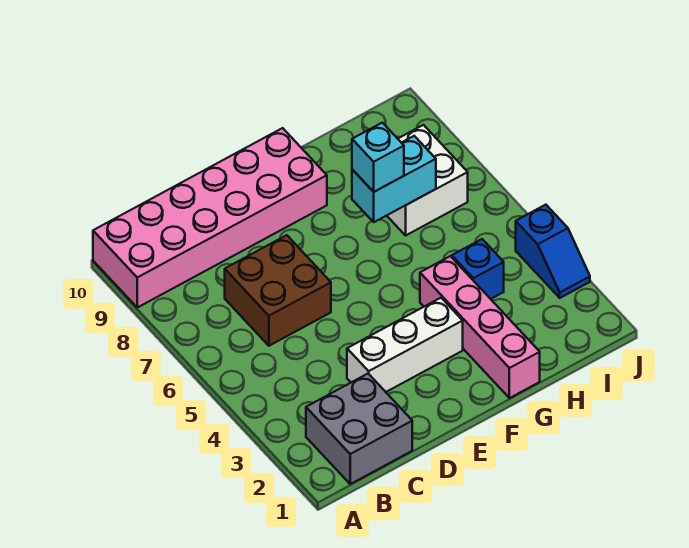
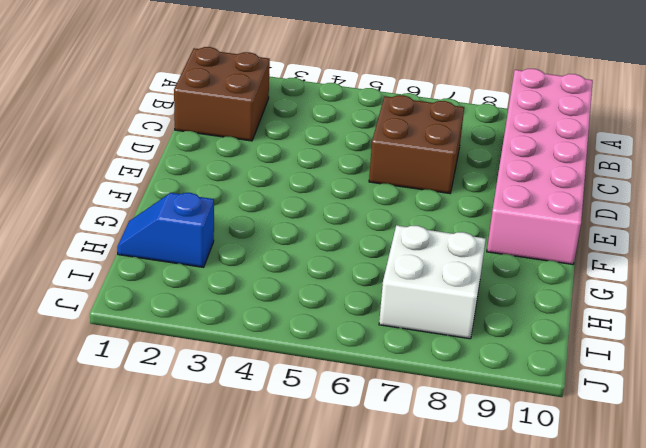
brown 2x2 brick [174,47,270,141] -> grey 2x2 brick [306,374,412,484]
blue 1x2 slope [117,193,214,267] -> blue 1x2 slope moved to [516,205,590,298]
none -> white 1x3 brick [347,298,463,392]
none -> pink 1x4 brick [420,256,540,398]

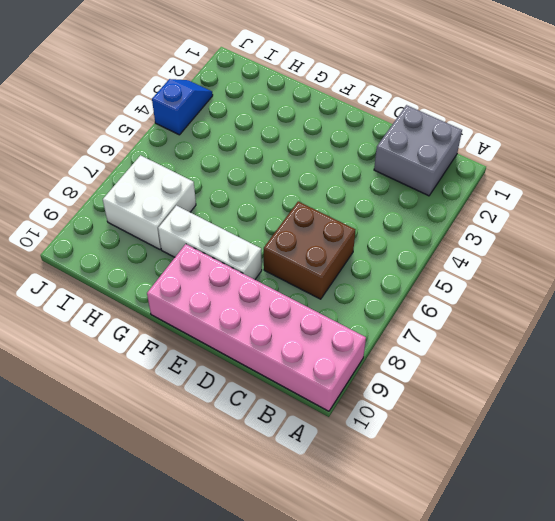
white 1x3 brick [158,206,262,280] -> white 1x3 brick moved to [347,298,463,392]
none -> pink 1x4 brick [420,256,540,398]
none -> blue 1x1 brick [452,239,504,299]

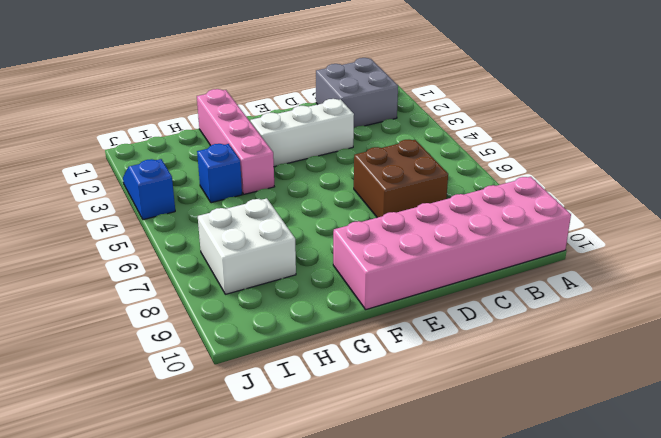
none -> cyan 1x2 brick [352,136,436,222]
none -> cyan 1x1 brick [352,123,404,192]

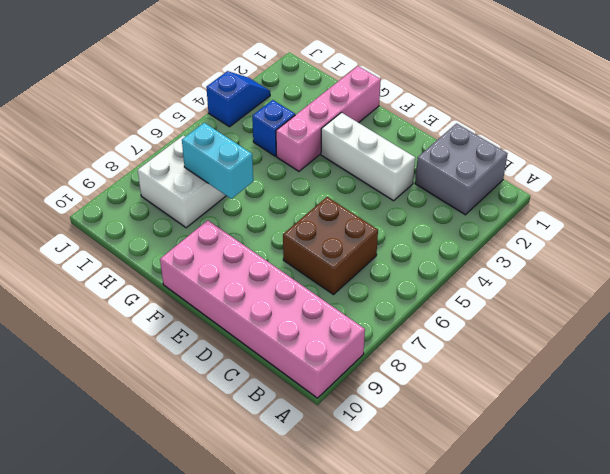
none -> cyan 1x1 brick [352,123,404,192]

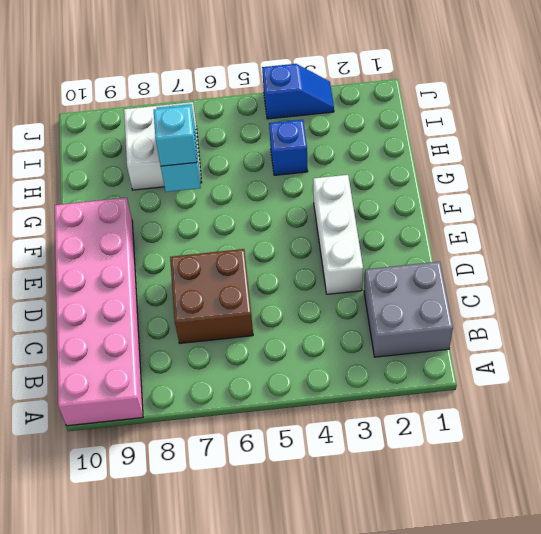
none -> pink 1x4 brick [420,256,540,398]

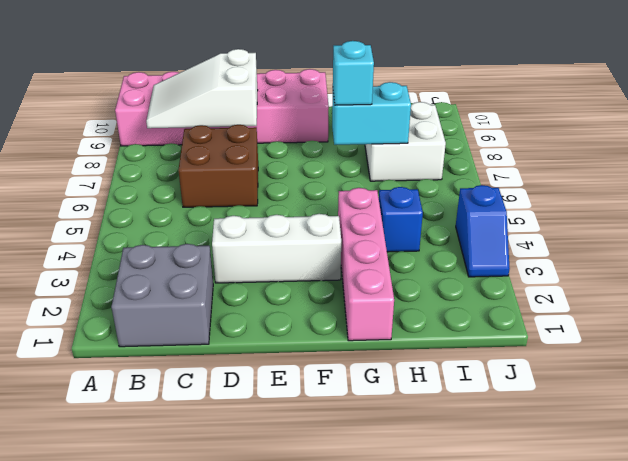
white 2x3 slope [146,49,258,128] -> none

